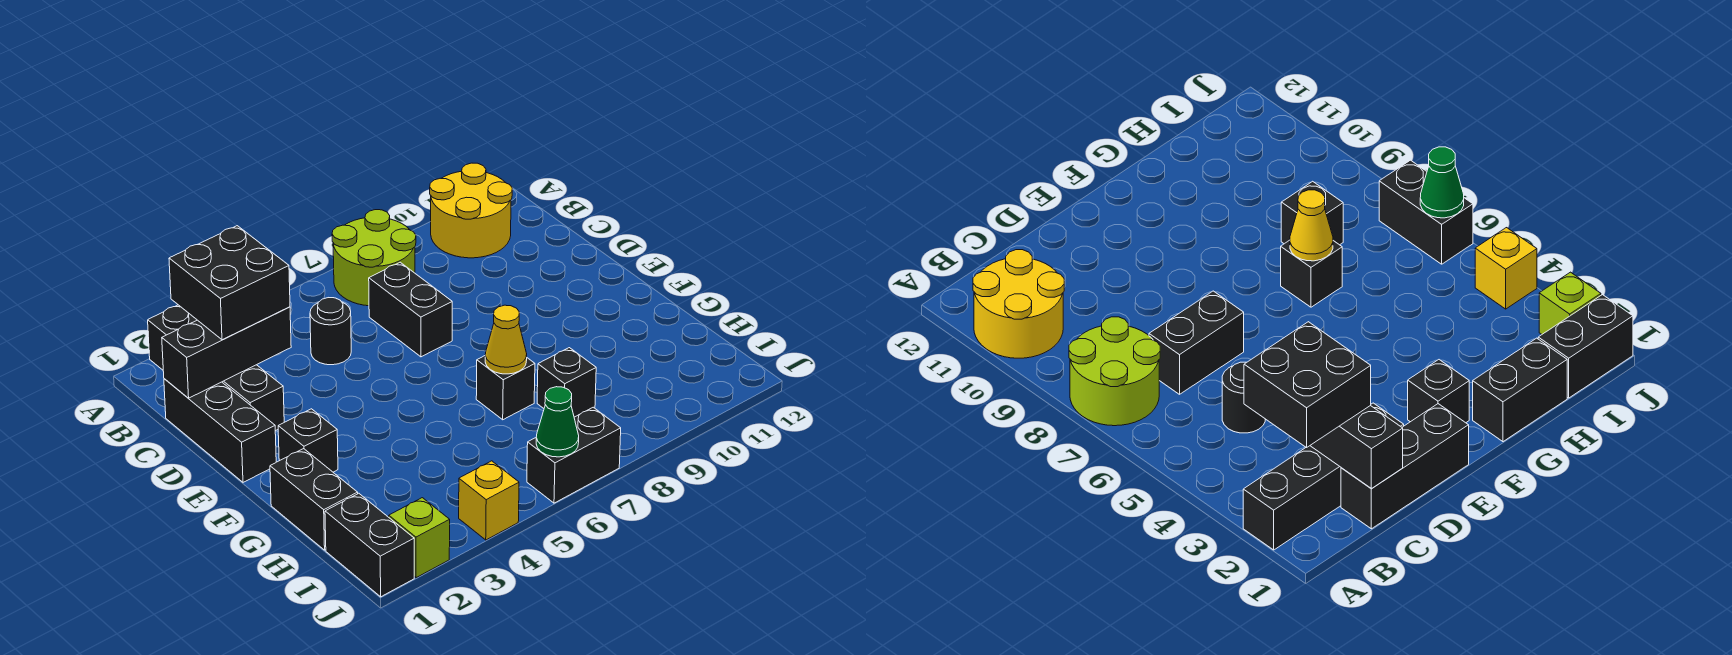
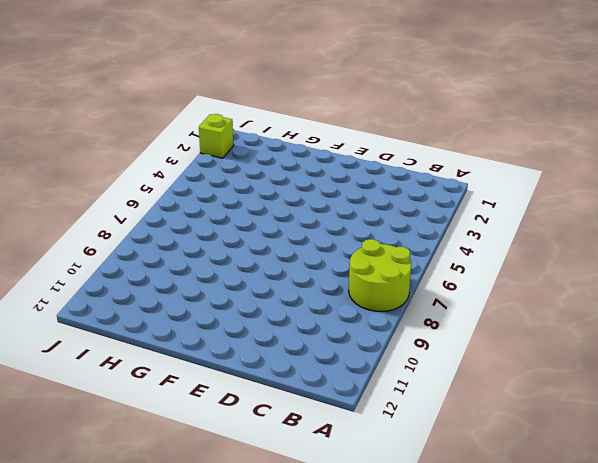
none -> black 1x4 brick [148,305,284,431]
none -> yellow 2x2 round brick [430,163,512,258]
none -> black 1x3 brick [164,379,276,482]

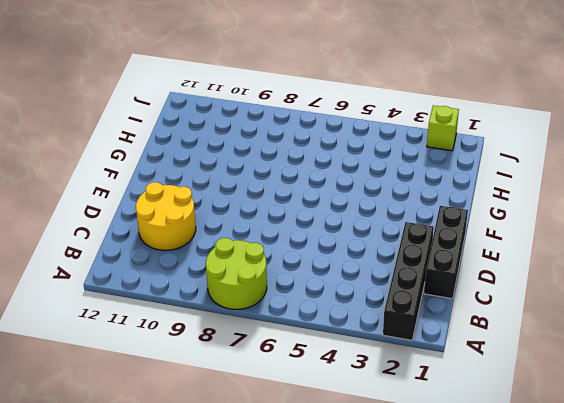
yellow 2x2 round brick [136,182,196,250] -> yellow 2x2 round brick moved to [430,163,512,258]
none -> black 1x1 round brick [310,298,351,365]
none -> black 1x2 brick [369,262,452,357]
none -> black 1x1 brick [278,409,338,472]

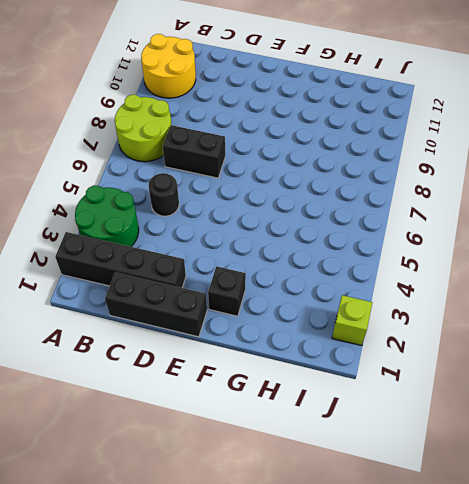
green 2x2 round brick [75,186,139,247] -> none
none -> black 1x2 brick [270,449,358,550]
none -> black 1x1 brick [476,356,535,420]
none -> black 1x1 brick [537,348,596,417]

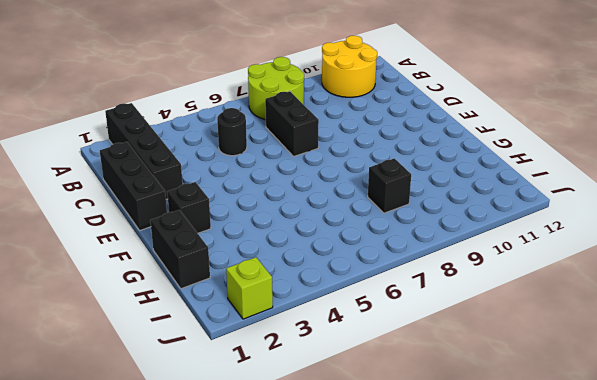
none -> black 1x1 brick [476,356,535,420]
none -> black 1x2 brick [325,493,414,597]
none -> yellow 1x1 brick [459,461,519,540]

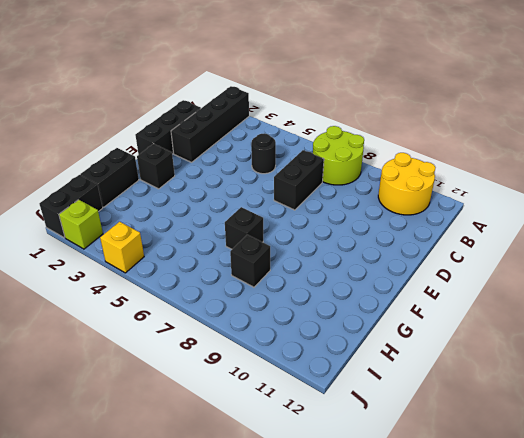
none -> black 1x2 brick [527,407,621,503]
none -> black 1x3 brick [162,307,291,398]
none -> yellow 1x1 cone [485,305,527,374]

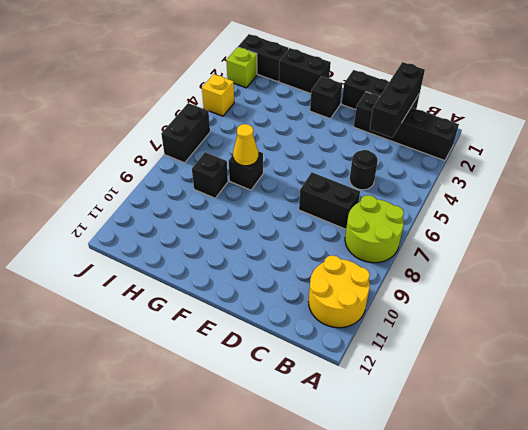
none -> green 1x1 cone [536,387,579,457]
none -> black 2x2 brick [169,226,290,340]

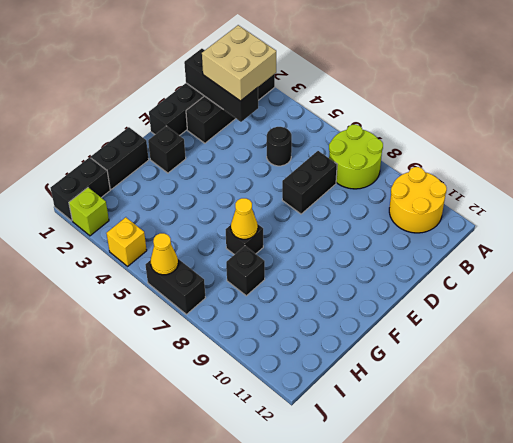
tan 2x2 brick [202,25,276,101] -> black 2x2 brick [169,226,290,340]
yellow 1x1 cone [151,233,178,275] -> green 1x1 cone [536,387,579,457]

